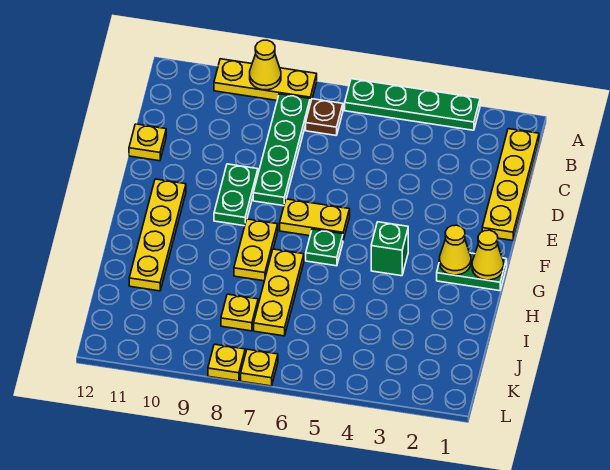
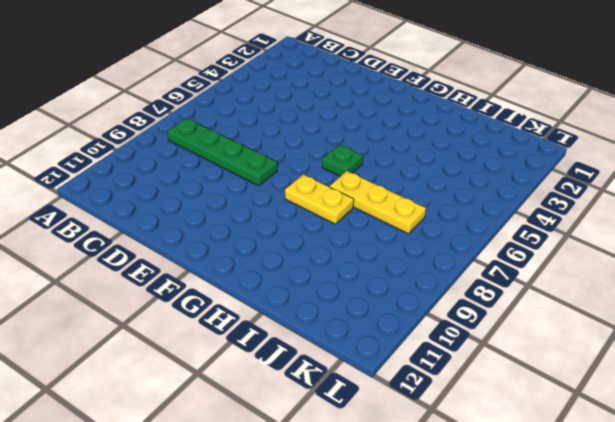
none -> green 1x4 plate [345,79,480,130]
none -> yellow 1x3 plate [214,59,317,103]
none -> yellow 1x4 plate [482,129,539,241]

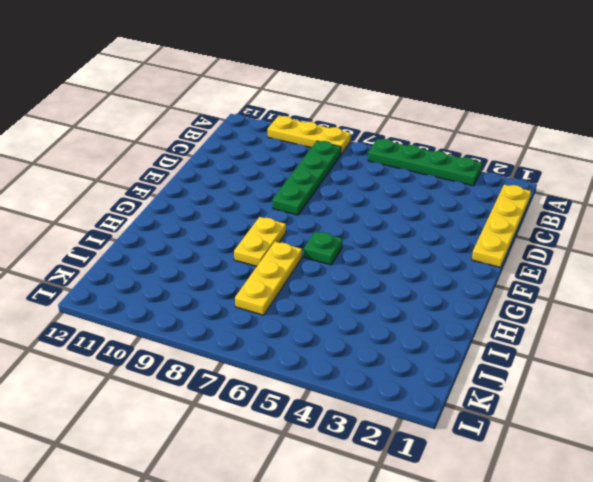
none -> brown 1x1 plate [306,99,343,135]
none -> yellow 1x1 plate [129,124,166,161]
none -> green 1x2 plate [214,164,258,226]

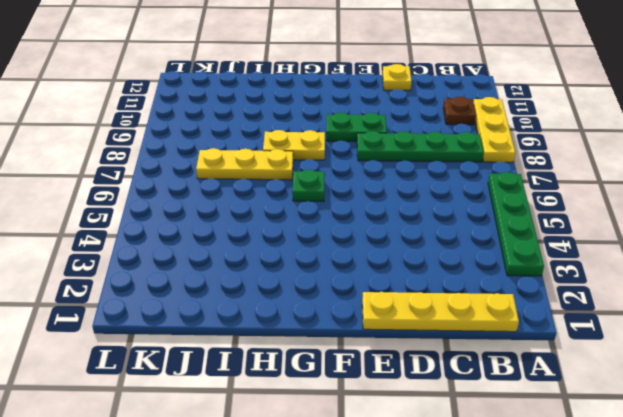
brown 1x1 plate [443,97,476,125] -> brown 1x1 plate moved to [306,99,343,135]
none -> yellow 1x2 plate [280,199,350,240]
none -> yellow 1x4 plate [129,179,186,291]
none -> green 1x2 plate [437,253,507,291]

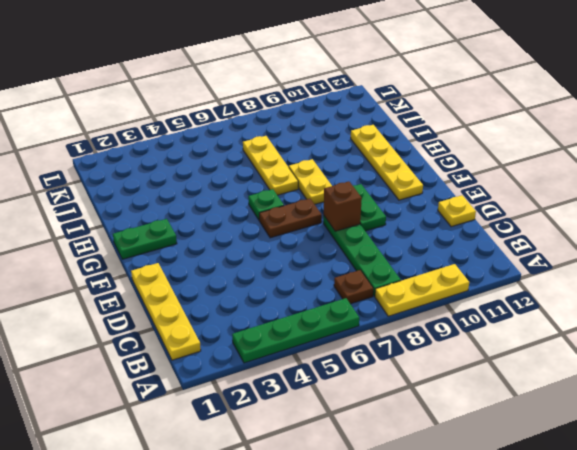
brown 1x1 brick [324,181,362,231] -> none
brown 1x2 plate [259,199,322,238] -> yellow 1x2 plate [280,199,350,240]
none -> green 1x1 brick [371,222,408,276]
none -> yellow 1x1 plate [221,294,258,331]
none -> yellow 1x1 plate [241,349,278,386]

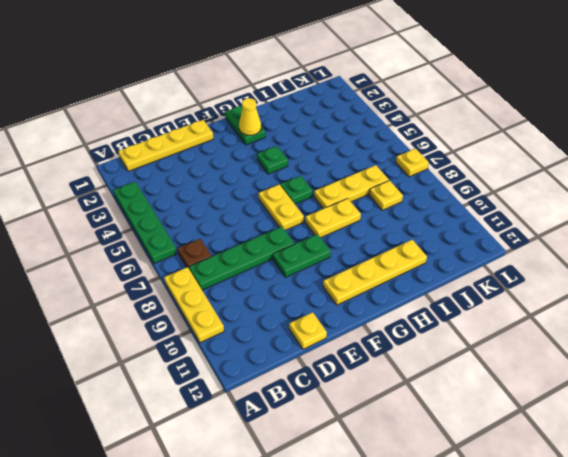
green 1x1 plate [257,146,288,174] -> green 1x1 brick [371,222,408,276]
none -> yellow 1x1 plate [208,344,245,381]
none -> yellow 1x1 cone [250,40,281,90]
none -> yellow 1x1 cone [472,230,504,280]

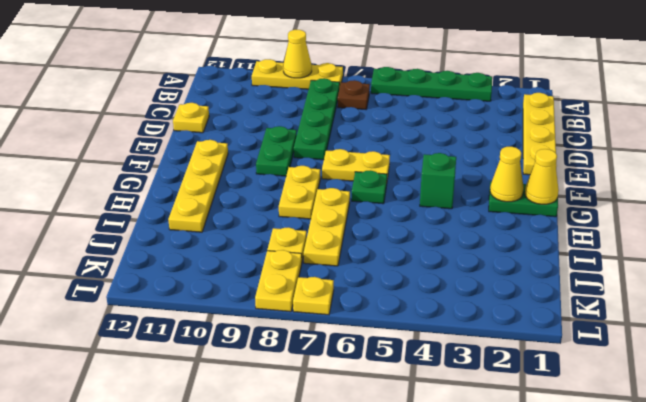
yellow 1x2 plate [255,250,302,312] -> yellow 1x1 plate [208,344,245,381]

